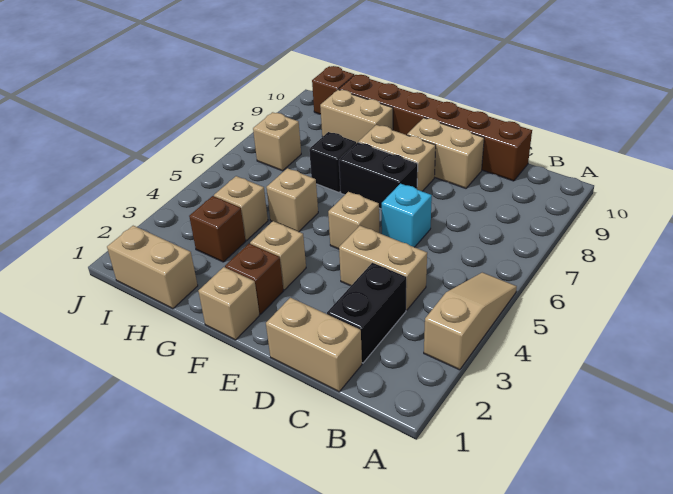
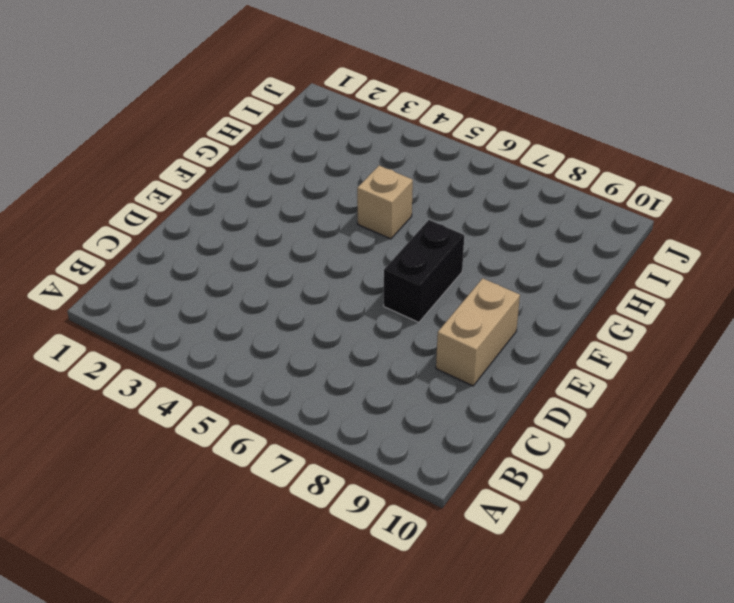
none -> tan 1x3 slope [424,273,517,370]
none -> tan 1x2 brick [266,298,362,392]
none -> black 1x2 brick [327,263,406,363]

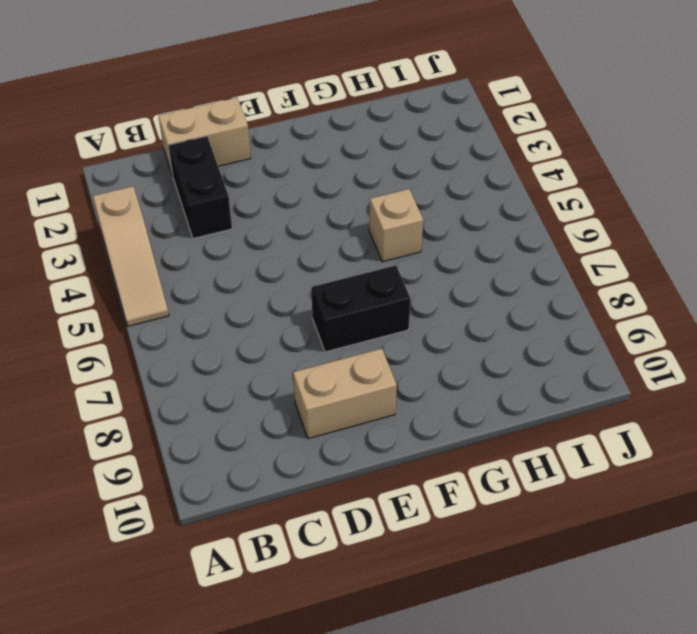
none -> tan 1x2 brick [339,226,427,310]
none -> brown 1x6 brick [339,75,532,181]
none -> cyan 1x1 brick [382,184,432,247]

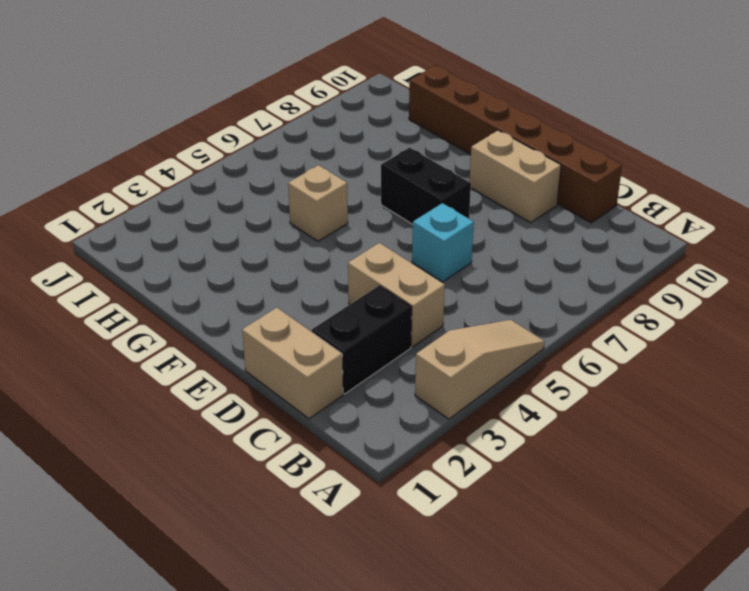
none -> tan 1x1 brick [328,192,379,249]
none -> tan 1x2 brick [359,125,436,191]
none -> tan 1x1 brick [198,267,260,340]

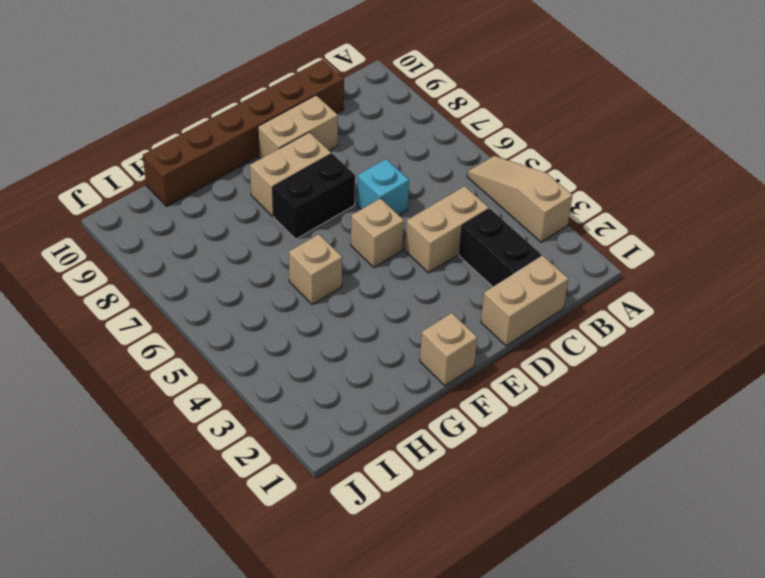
none -> brown 1x1 brick [225,244,283,314]
none -> tan 1x1 brick [250,221,306,290]
none -> black 1x1 brick [309,132,356,192]

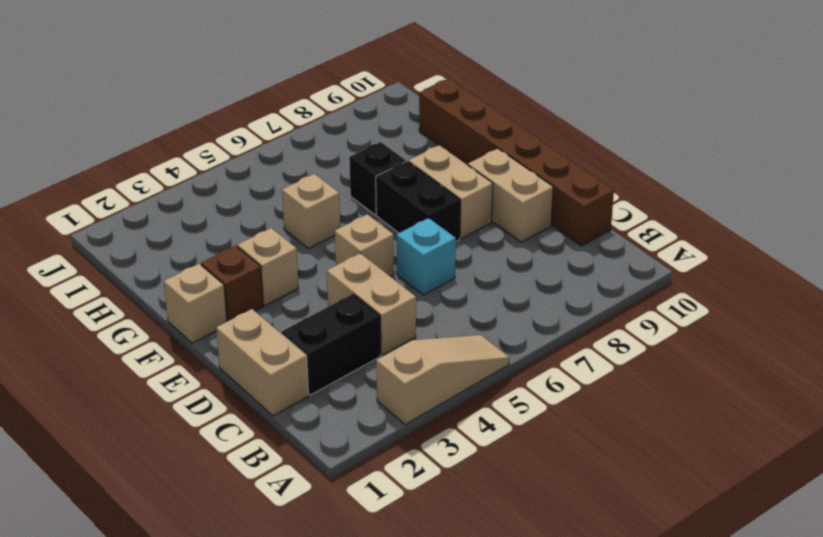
none -> tan 1x2 brick [320,90,393,143]
none -> tan 1x2 brick [107,226,198,309]
none -> brown 1x1 brick [189,196,246,262]

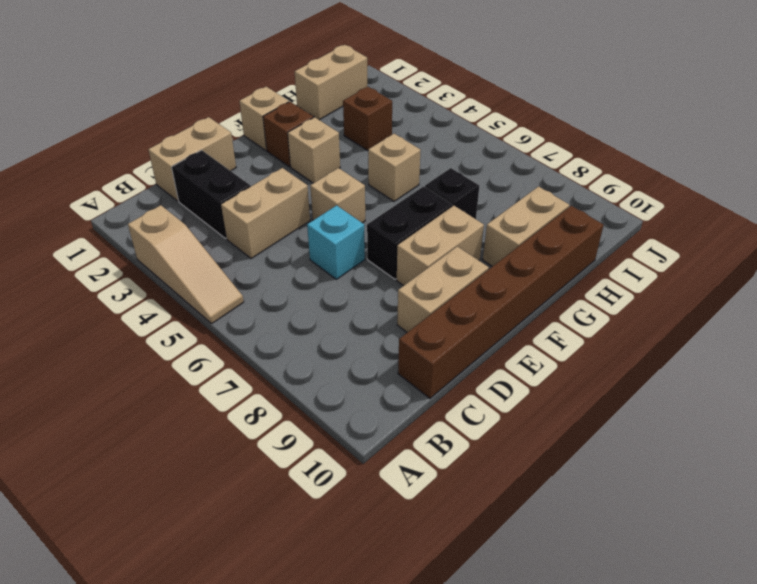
none -> tan 1x1 brick [214,176,268,240]
none -> tan 1x1 brick [253,112,301,171]
none -> brown 1x1 brick [312,66,355,114]

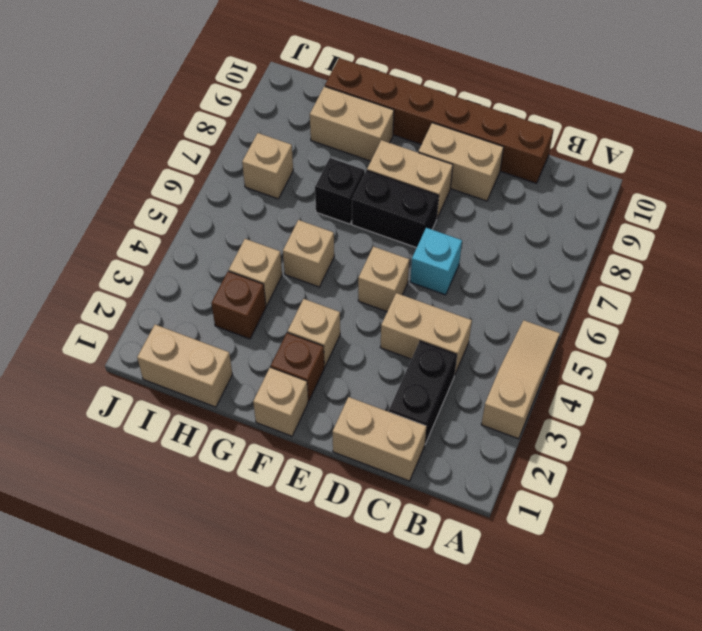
none -> brown 1x1 brick [312,66,355,114]

